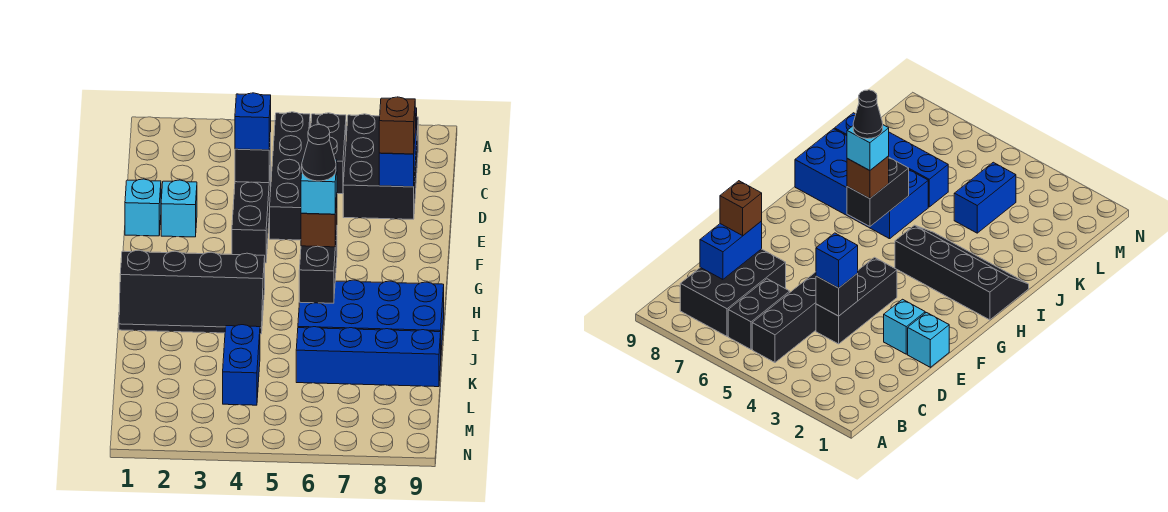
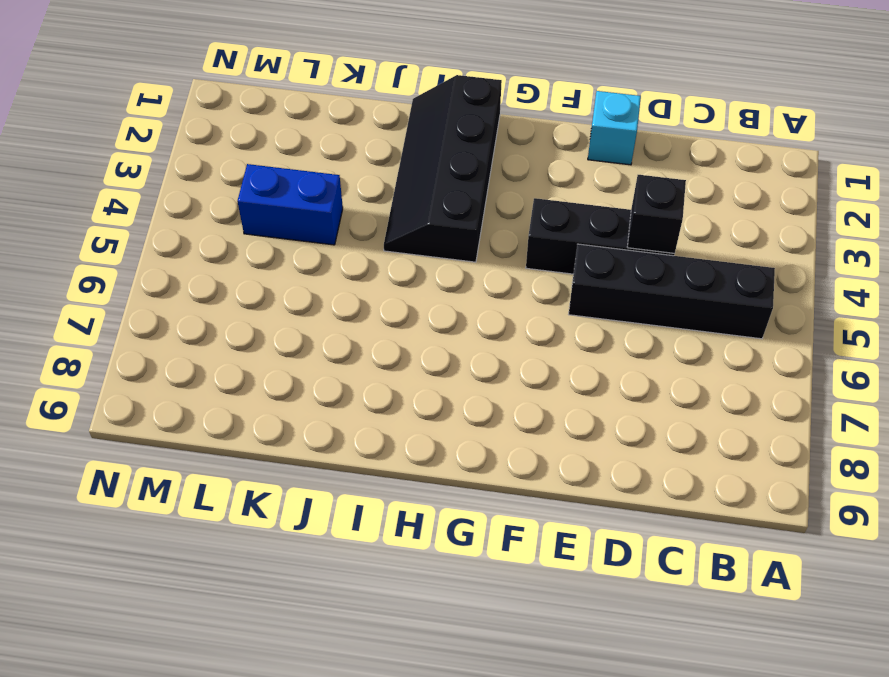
none -> black 1x2 brick [311,113,346,194]
none -> black 2x3 brick [343,114,418,219]
none -> cyan 1x1 brick [161,180,197,237]

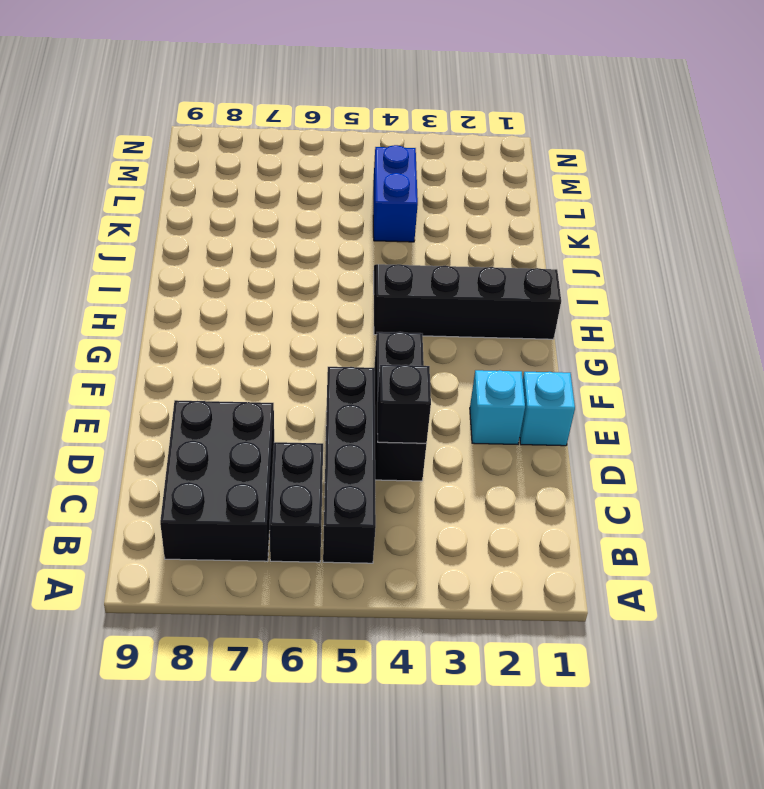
none -> blue 2x4 brick [298,280,444,350]
none -> blue 1x4 brick [296,327,441,387]
none -> blue 1x2 brick [379,108,417,187]

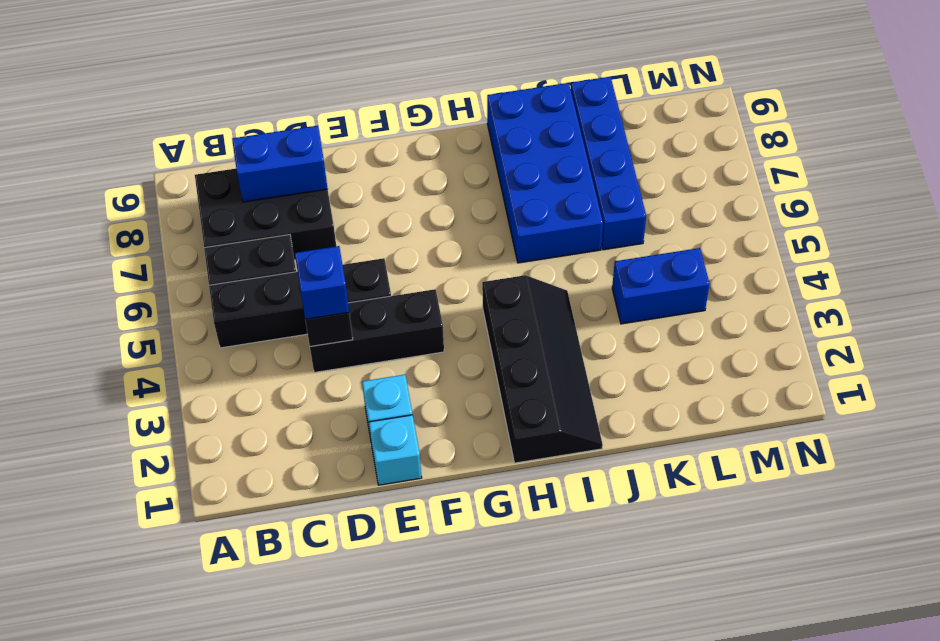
none -> black 1x2 brick [299,230,337,303]
none -> brown 1x1 brick [379,97,415,154]
none -> brown 1x1 brick [301,197,337,247]

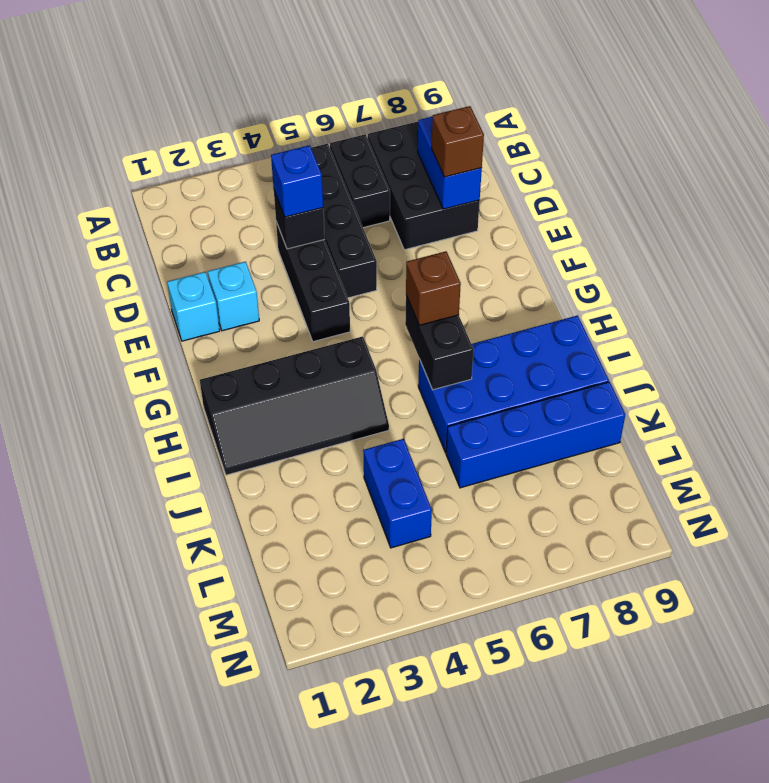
none -> cyan 1x1 brick [301,159,337,214]
none -> black 1x1 cone [302,125,336,181]

